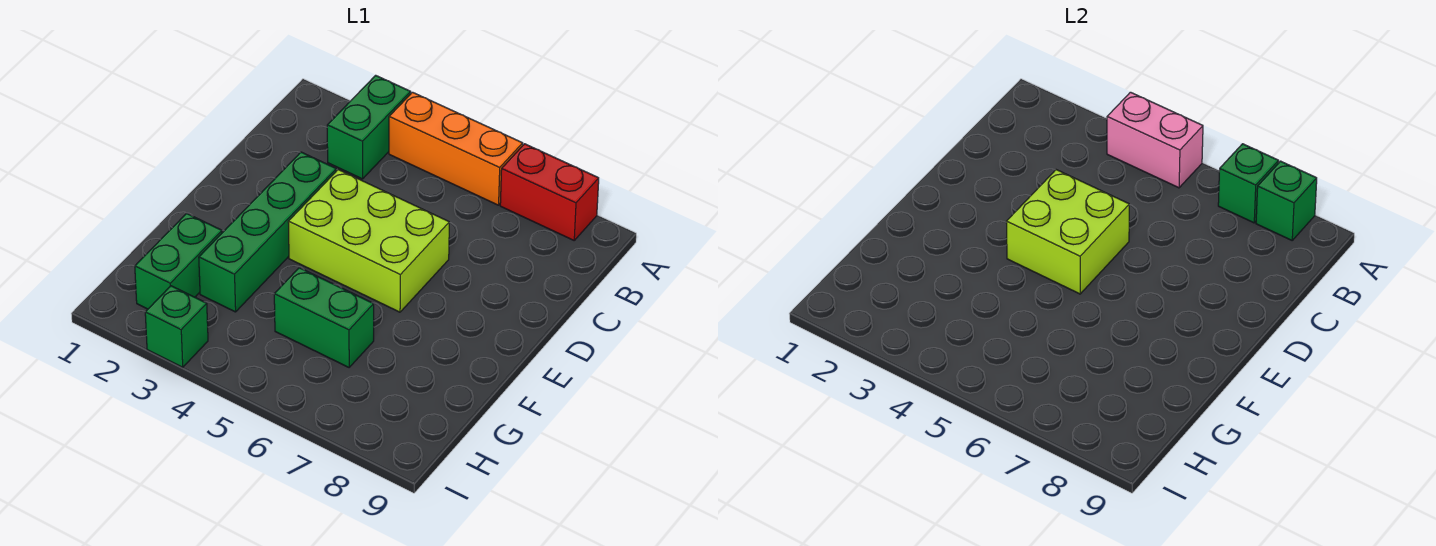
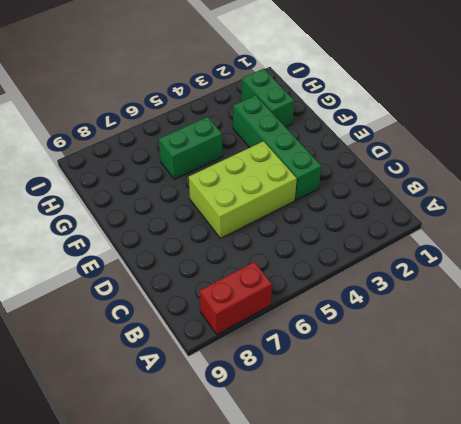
none -> green 1x2 brick [327,75,411,179]
none -> orange 1x3 brick [389,92,523,205]
none -> green 1x1 brick [145,286,208,367]

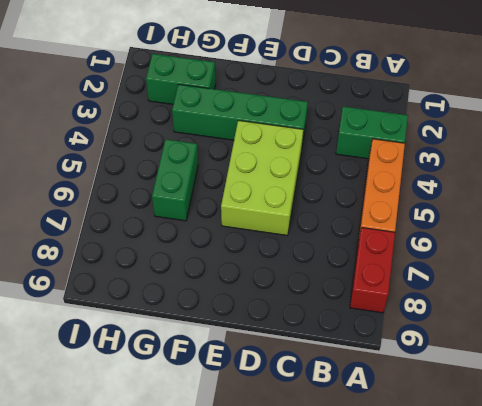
none -> green 1x1 brick [145,286,208,367]
none -> pink 1x2 brick [1107,92,1203,188]
none -> green 1x1 brick [1218,144,1279,223]

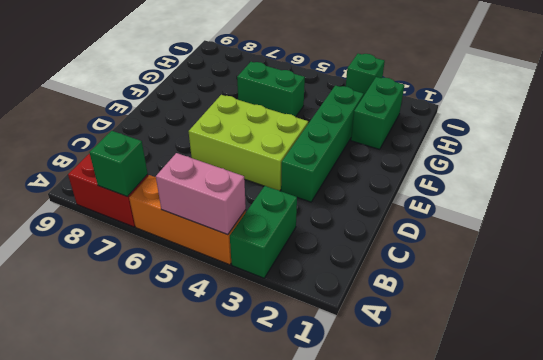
none -> green 1x1 brick [1256,161,1317,240]
none -> lime 2x2 brick [1006,170,1129,294]

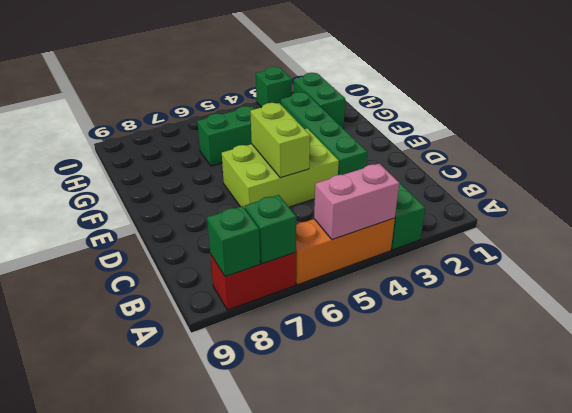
lime 1x2 brick [250,103,310,178] -> lime 2x2 brick [1006,170,1129,294]

